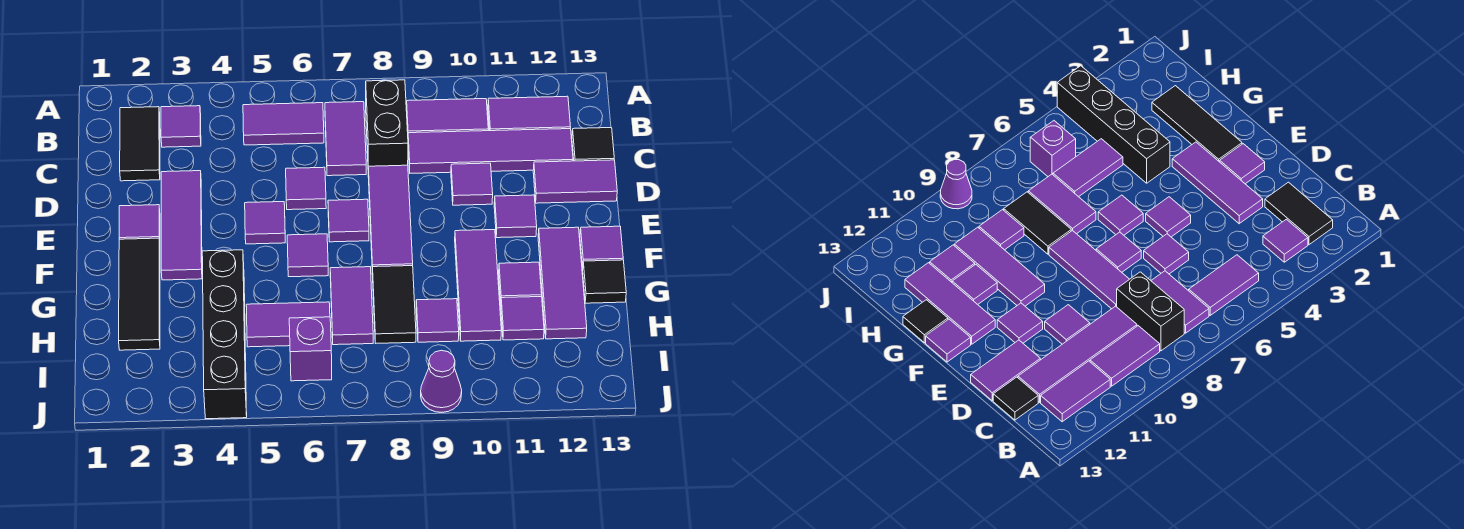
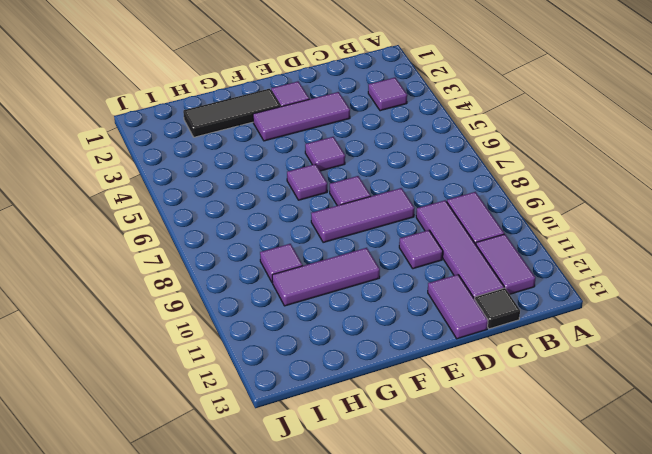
none -> black 1x2 tile [120,107,160,181]
none -> purple 1x2 tile [243,103,324,145]
none -> purple 1x2 tile [325,102,366,176]
none -> black 1x2 brick [366,80,408,166]

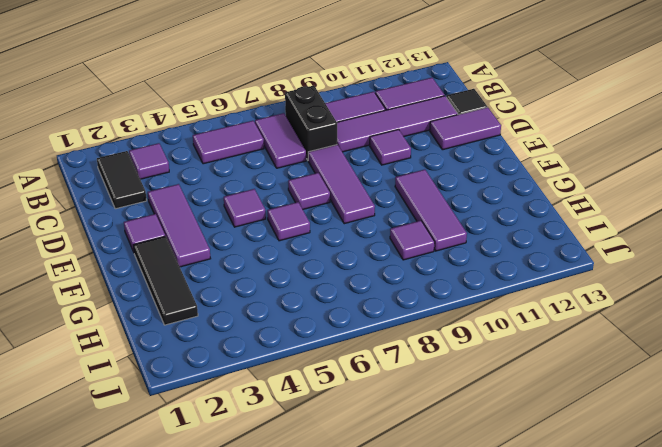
none -> purple 1x1 tile [286,167,326,210]
none -> purple 1x1 tile [494,195,537,238]
none -> purple 1x3 tile [538,227,587,339]
none -> purple 1x1 tile [580,226,623,268]

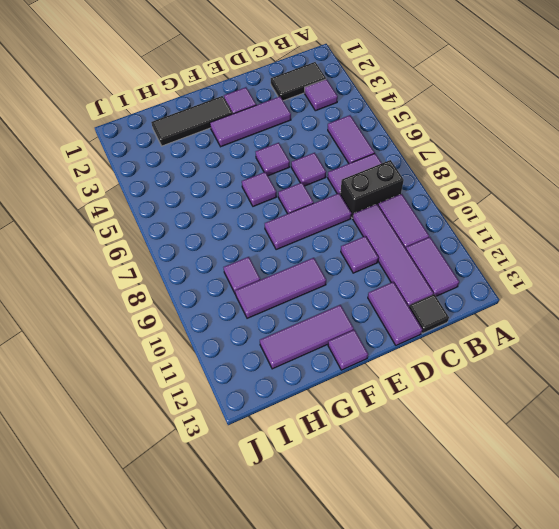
none -> purple 1x1 tile [494,195,537,238]
none -> black 1x4 brick [202,250,247,419]
none -> purple 1x2 tile [330,267,373,345]
none -> black 1x2 tile [373,266,416,343]

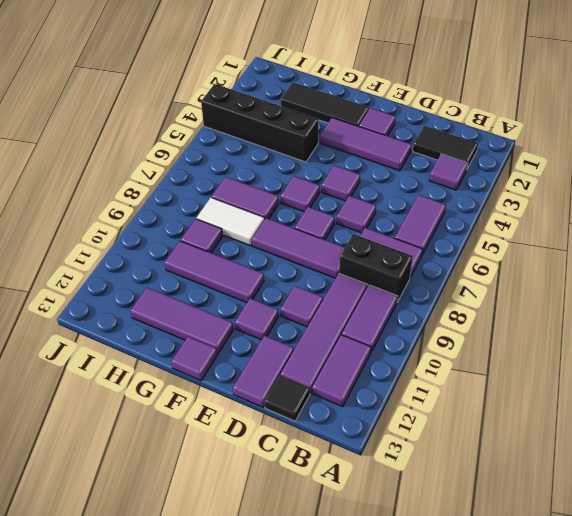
white 1x2 tile [196,197,265,246] -> black 1x2 tile [373,266,416,343]
none -> purple 1x1 tile [499,262,542,301]
none -> black 1x1 tile [583,260,626,303]
none -> purple 1x2 tile [246,302,330,347]
none -> purple 1x1 tile [501,297,544,340]

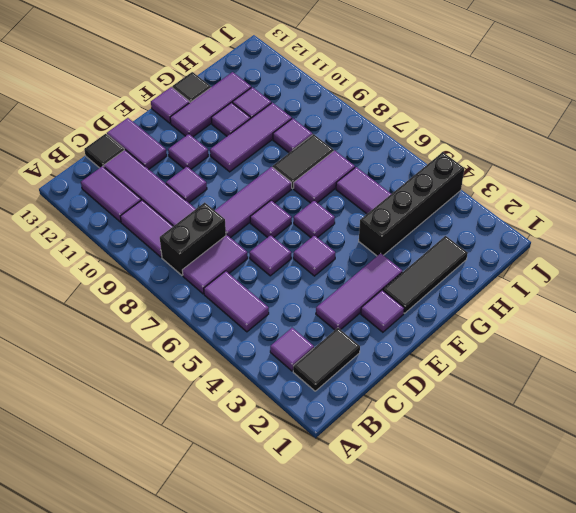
none -> purple 1x1 brick [289,317,332,381]
none -> purple 1x1 cone [421,350,462,412]

